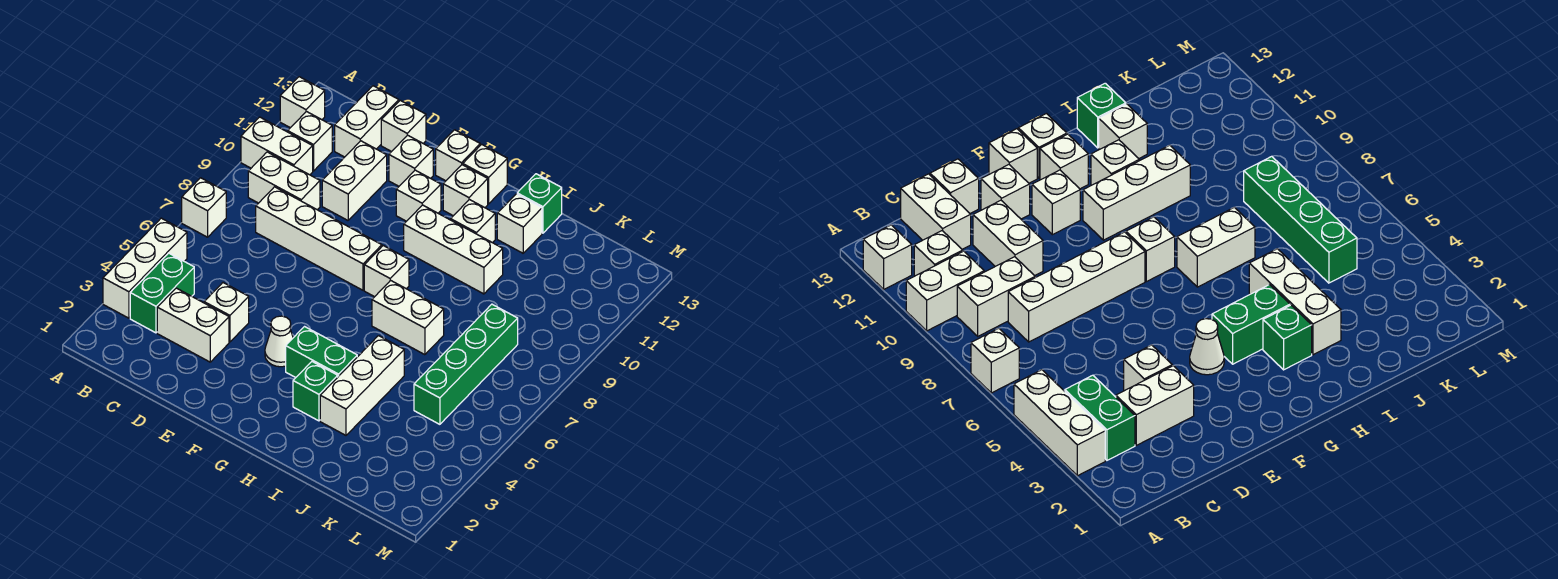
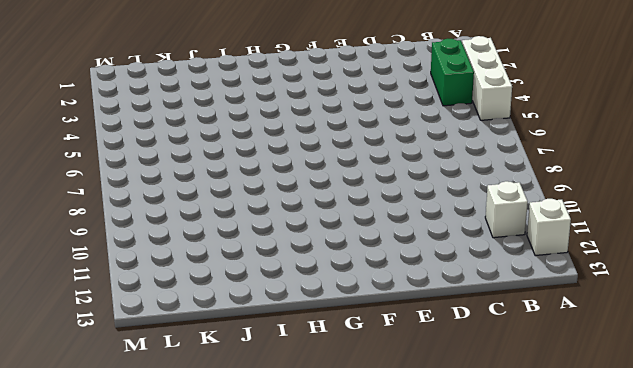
none -> white 1x1 brick [182,178,226,237]
none -> white 1x2 brick [241,117,313,175]
none -> white 1x2 brick [248,152,320,210]

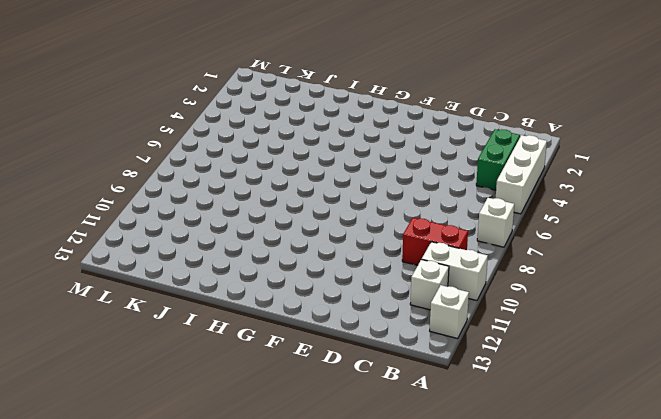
red 1x2 brick [402,218,468,265] -> white 1x2 brick [248,152,320,210]
none -> white 1x2 brick [157,288,229,362]
none -> white 1x4 brick [256,187,382,290]
none -> white 1x2 brick [335,86,399,157]

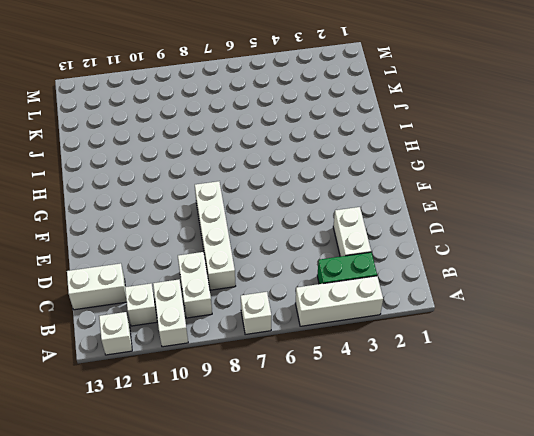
none -> white 1x1 brick [204,283,249,342]
none -> white 1x2 brick [322,141,387,220]
none -> white 1x1 brick [381,100,426,152]

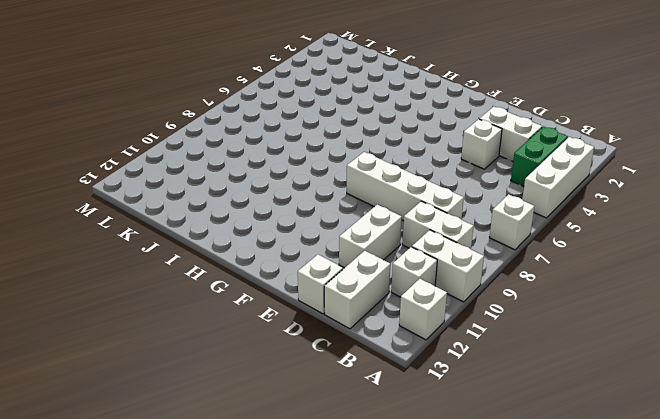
none -> white 1x1 brick [389,135,433,186]
none -> white 1x1 cone [265,316,293,367]
none -> white 1x1 brick [396,170,441,221]

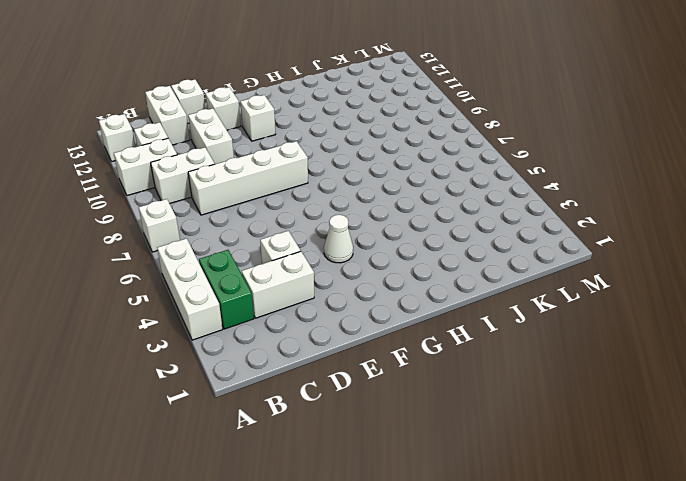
none -> white 1x1 brick [436,130,480,181]
none -> green 1x2 brick [286,327,357,378]
none -> white 1x1 brick [364,246,409,297]

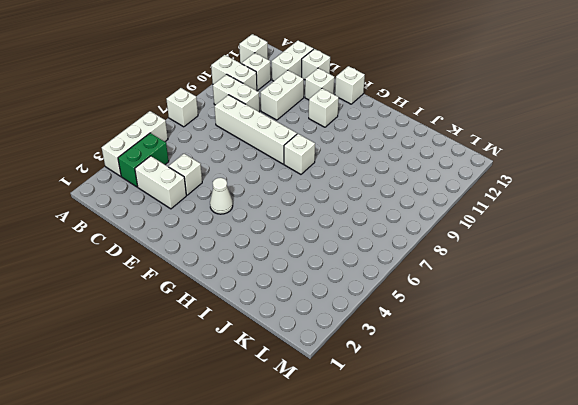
none -> green 1x2 brick [286,327,357,378]
none -> white 1x3 brick [404,205,503,294]
none -> white 1x1 brick [443,165,488,216]

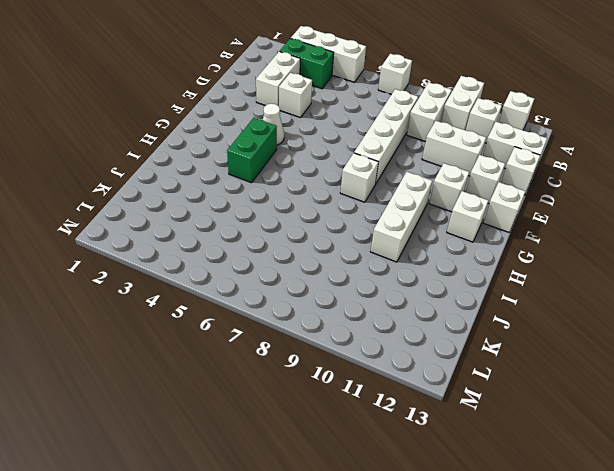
none -> white 1x1 brick [463,144,507,204]
none -> green 1x1 brick [293,362,338,421]
none -> white 1x2 brick [372,280,444,355]

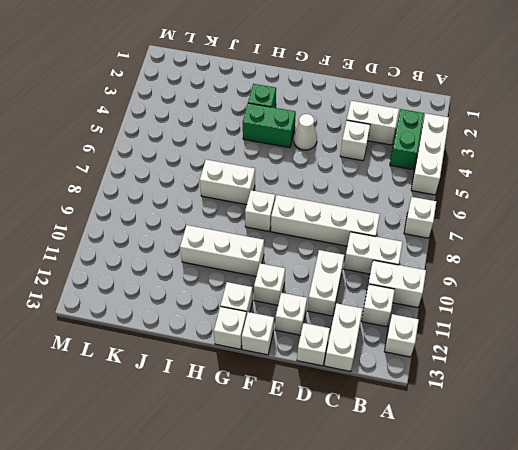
none -> white 1x1 brick [451,200,495,243]
none -> white 1x3 brick [320,336,404,435]
none -> white 1x1 brick [497,194,542,253]

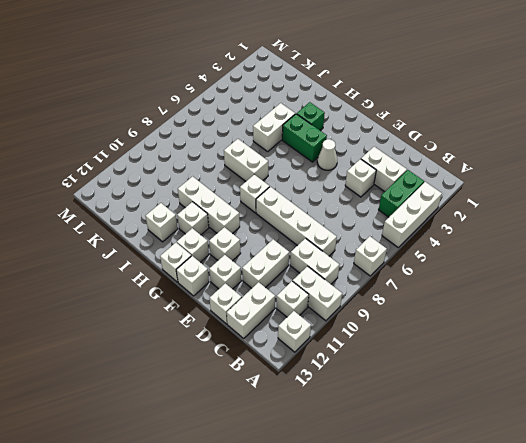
white 1x2 brick [253,103,295,152] -> white 1x3 brick [320,336,404,435]
none -> green 1x1 brick [517,174,562,233]
none -> green 1x4 brick [414,304,518,424]

